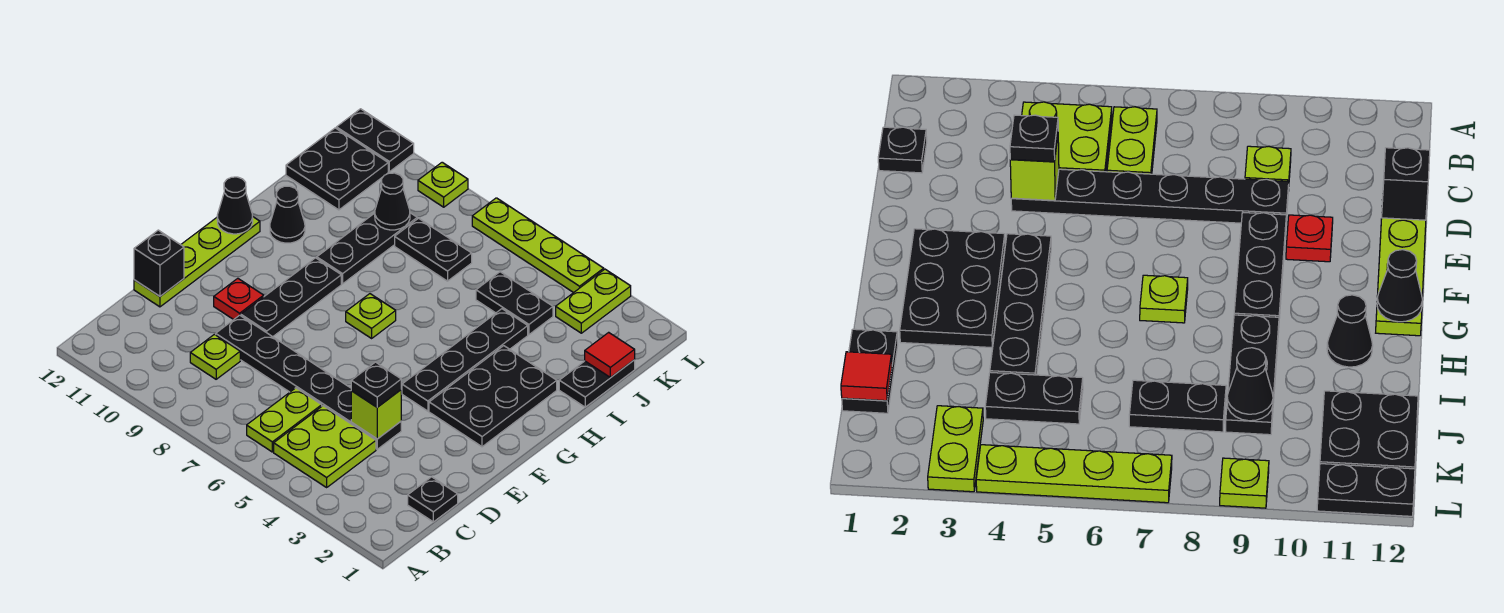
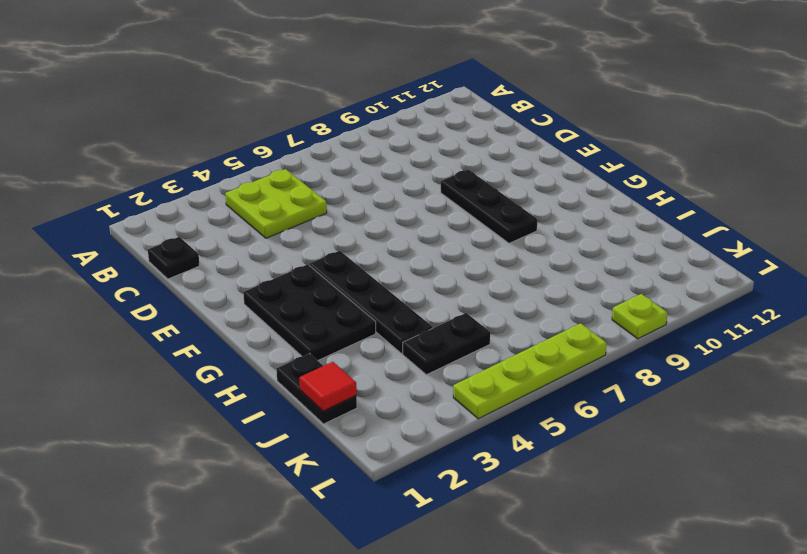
none -> lime 1x2 plate [247,388,322,452]
none -> lime 1x1 plate [190,334,240,379]
none -> black 1x6 plate [216,315,401,449]

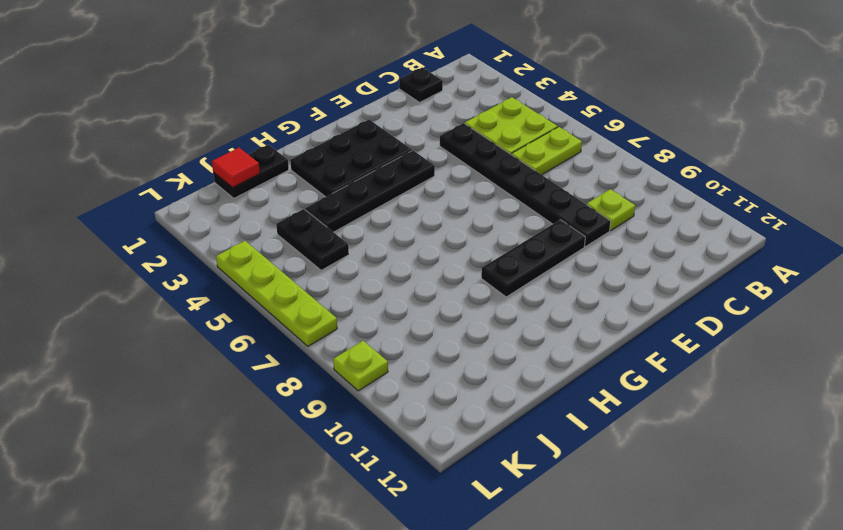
none -> lime 1x4 plate [134,216,260,307]
none -> red 1x1 plate [214,278,264,320]
none -> lime 1x1 plate [346,294,396,338]

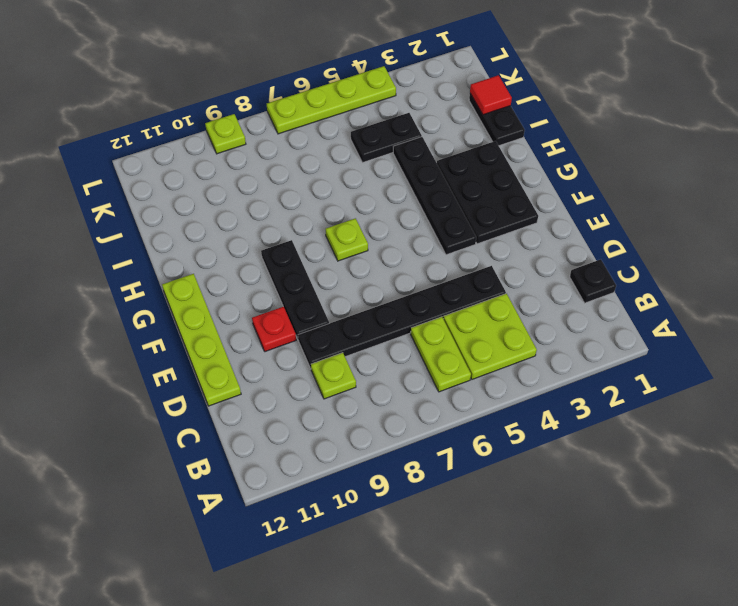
none -> black 1x3 plate [317,213,417,284]
none -> black 1x1 cone [270,186,305,243]
none -> black 1x2 plate [395,218,472,281]

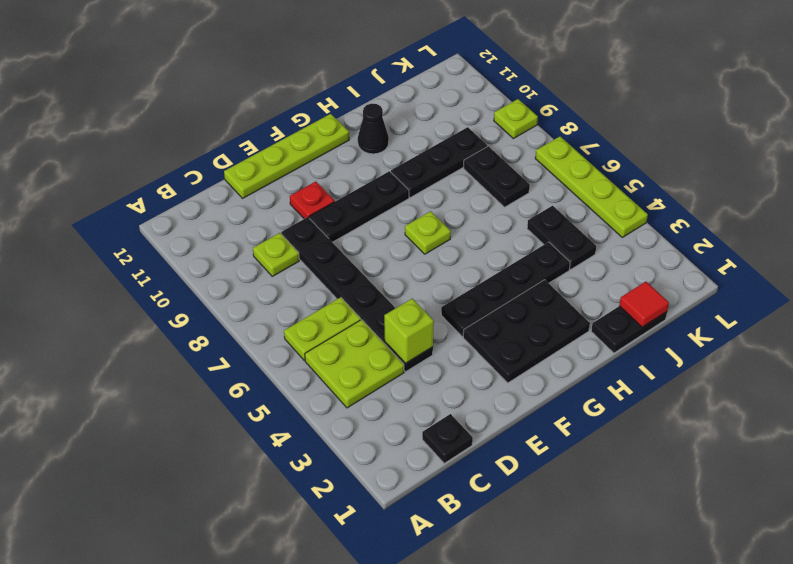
none -> black 2x2 plate [286,128,388,210]
none -> lime 1x2 plate [556,269,631,333]
none -> black 1x2 plate [336,109,414,172]

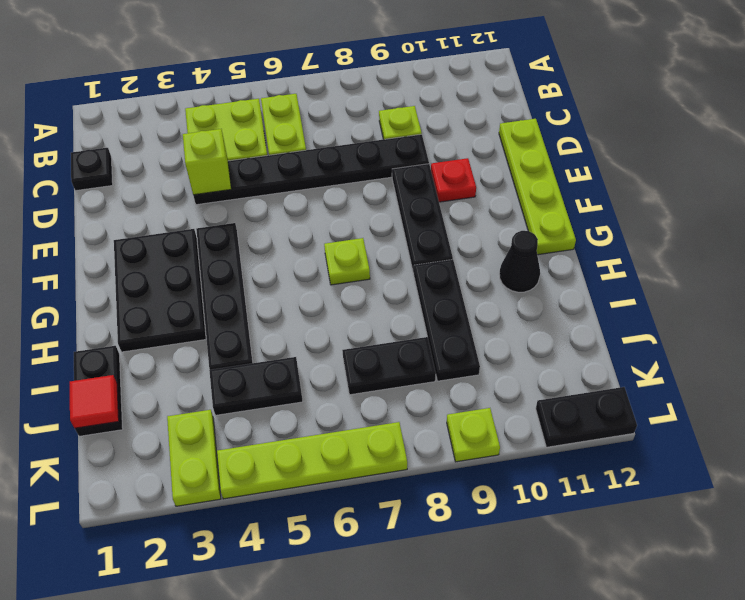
none -> black 2x2 plate [286,128,388,210]
none -> black 1x1 brick [134,230,184,296]
none -> black 1x1 cone [217,177,253,234]

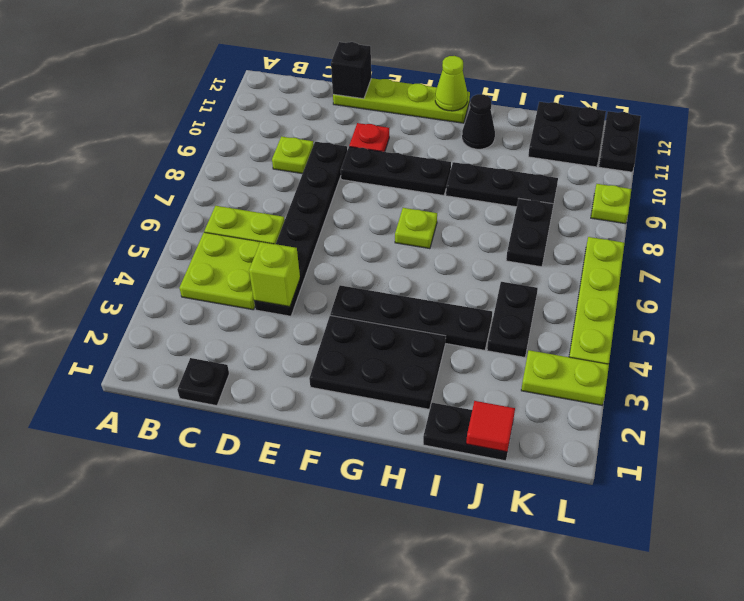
lime 1x1 cone [435,56,468,111] -> black 1x1 cone [217,177,253,234]
none -> black 1x1 cone [375,173,410,230]
none -> black 1x1 plate [351,362,401,407]

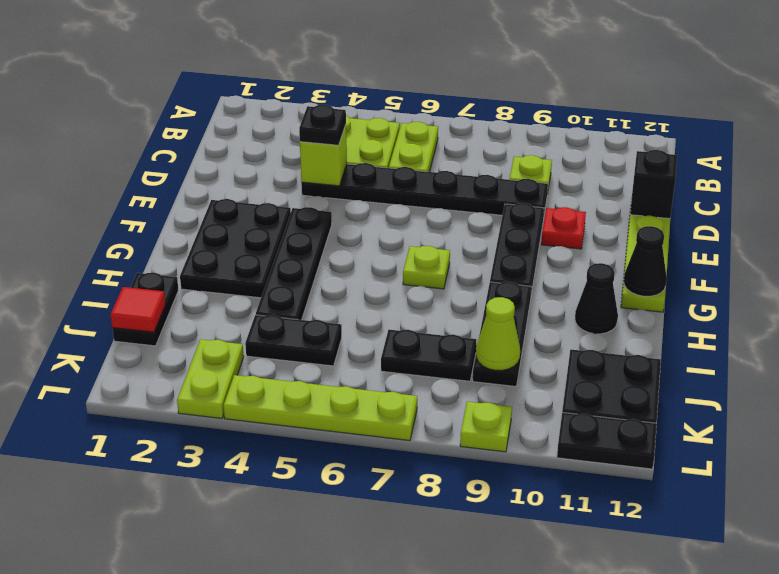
lime 1x1 cone [476,297,520,370] -> black 1x1 cone [375,173,410,230]
none -> black 1x1 plate [408,477,458,522]

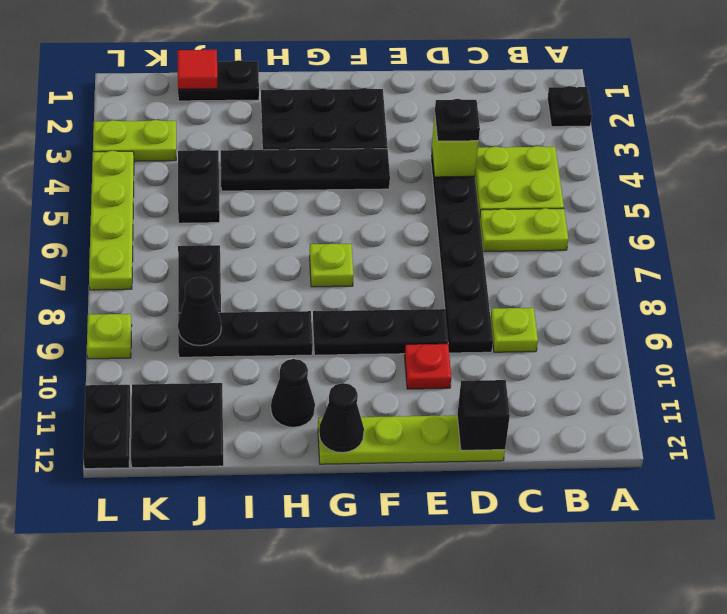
black 1x1 plate [547,86,592,127] -> black 1x1 plate moved to [408,477,458,522]

